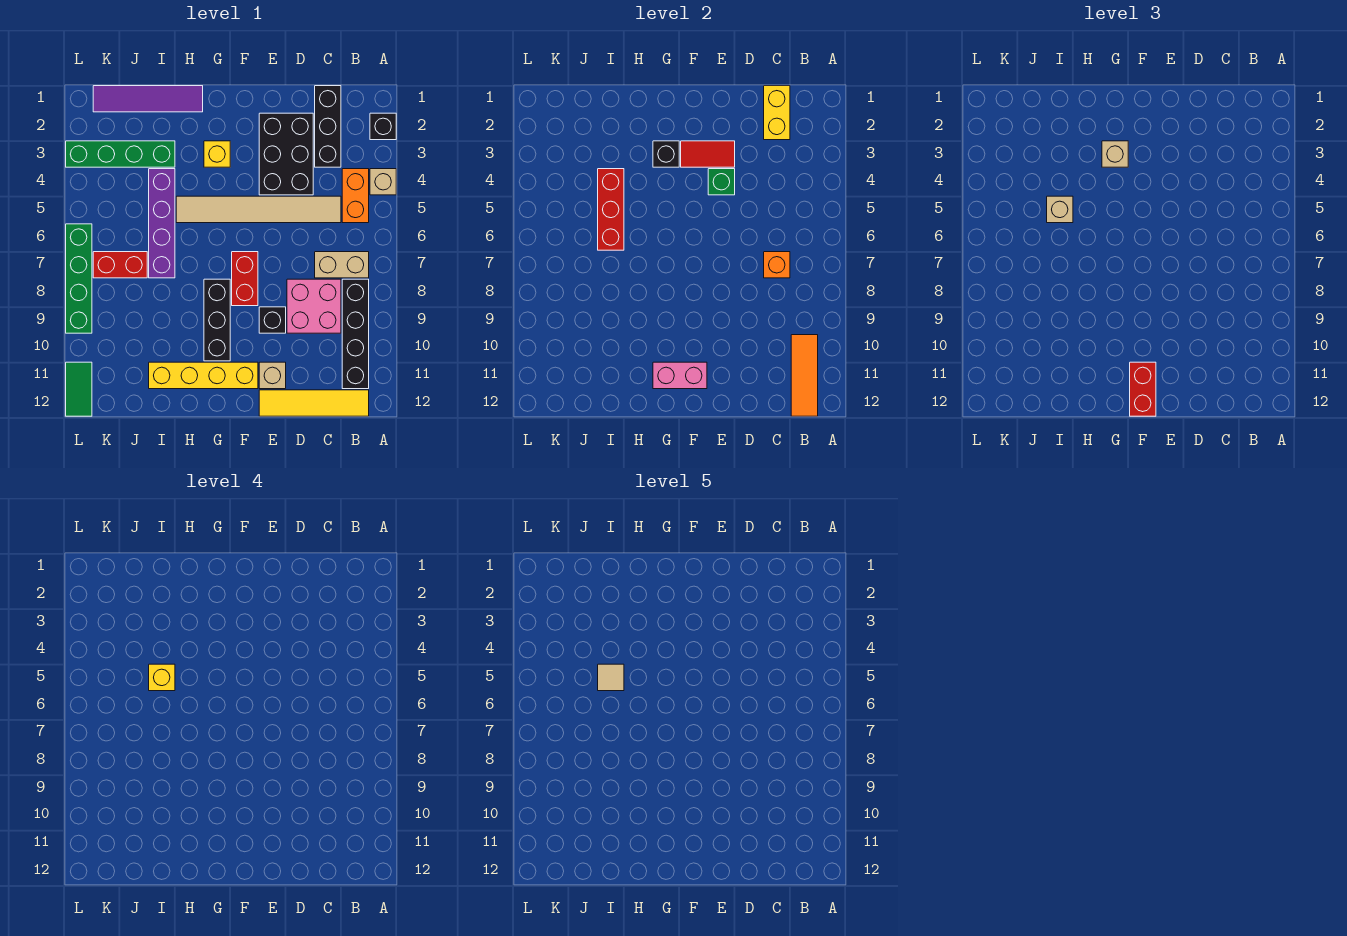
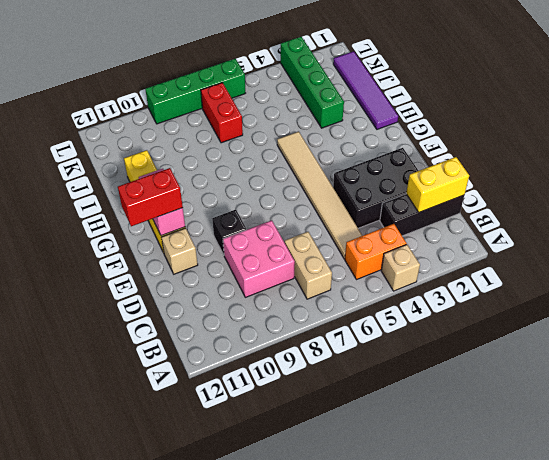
none -> black 1x1 brick [370,113,396,140]
none -> black 1x4 brick [342,279,369,389]
none -> yellow 1x4 tile [259,390,369,416]
none -> red 1x2 brick [232,252,258,306]

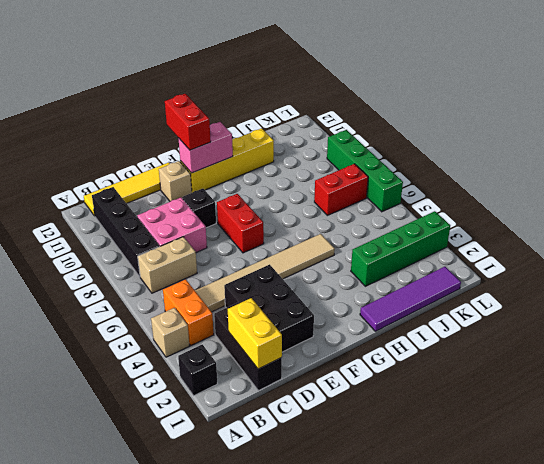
none -> yellow 1x1 brick [204,141,230,167]
none -> black 1x3 brick [204,279,230,361]
none -> purple 1x4 brick [149,169,175,278]
none -> green 1x2 tile [66,362,92,416]

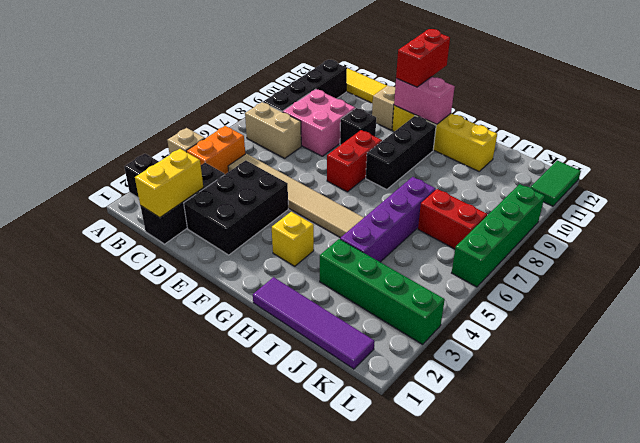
none -> orange 1x3 tile [791,335,818,416]
none -> orange 1x1 brick [764,252,790,278]
none -> red 1x2 tile [681,141,735,167]
none -> green 1x1 brick [708,169,735,195]

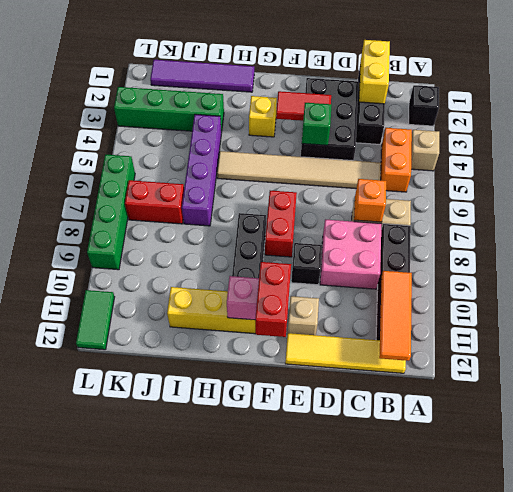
none -> black 1x1 brick [653,141,679,167]
none -> red 1x3 brick [598,169,624,250]
none -> tan 1x1 brick [1102,141,1128,167]
none -> tan 1x1 brick [1047,196,1073,223]

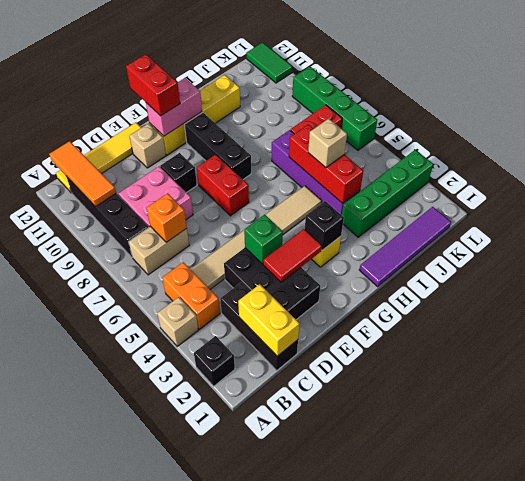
none -> tan 1x1 brick [1102,141,1128,167]
none -> yellow 1x1 brick [149,664,175,691]
none -> tan 1x1 tile [598,664,624,691]

